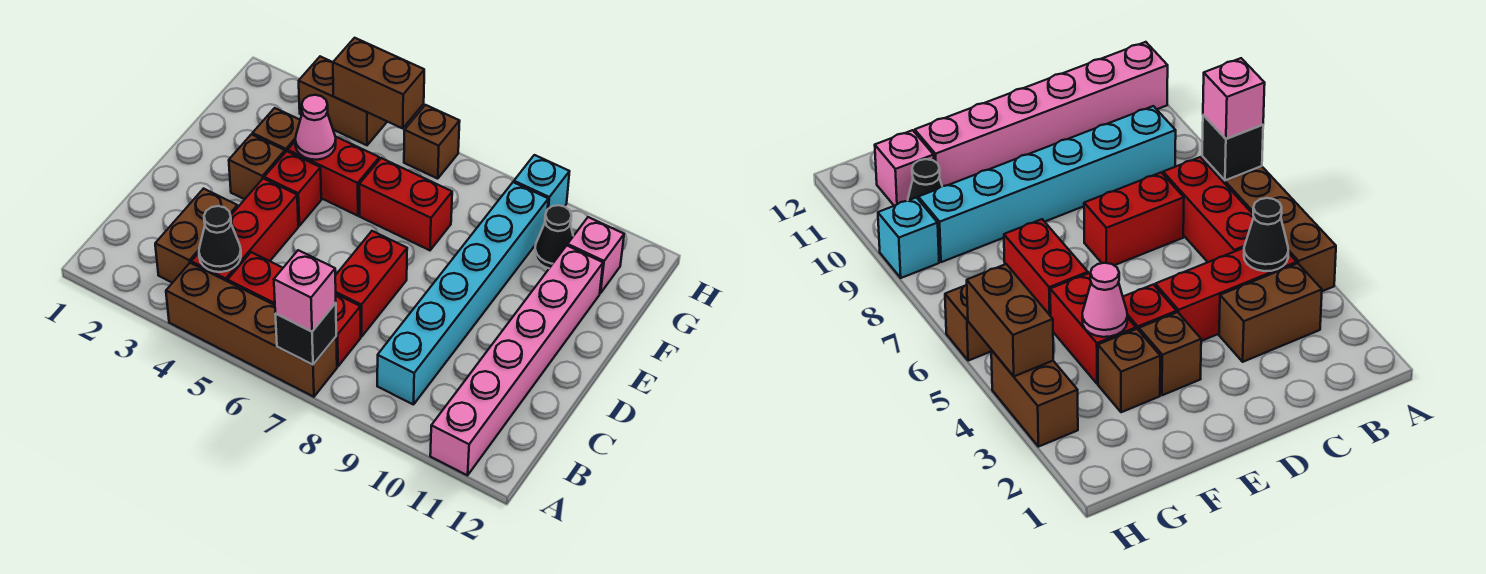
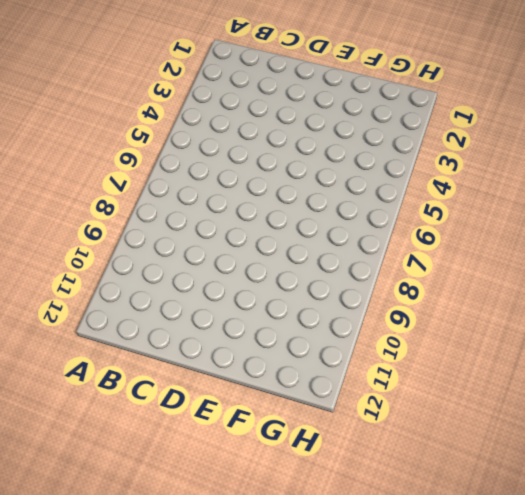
none -> brown 1x4 brick [166,263,337,397]
none -> pink 1x6 brick [430,246,603,475]
none -> brown 1x2 brick [155,189,238,283]

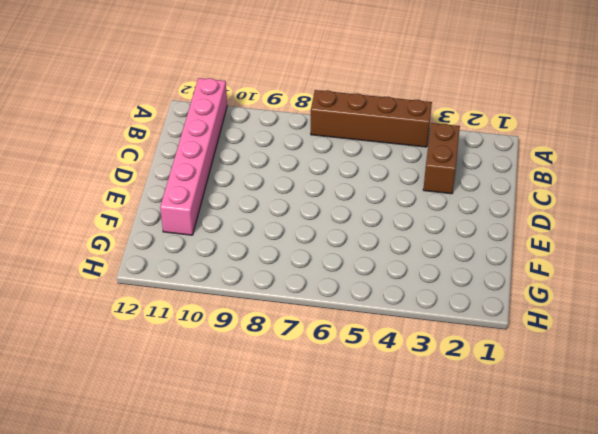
none -> red 1x3 brick [191,178,298,281]
none -> red 1x3 brick [228,252,361,366]
none -> cyan 1x6 brick [377,182,548,405]

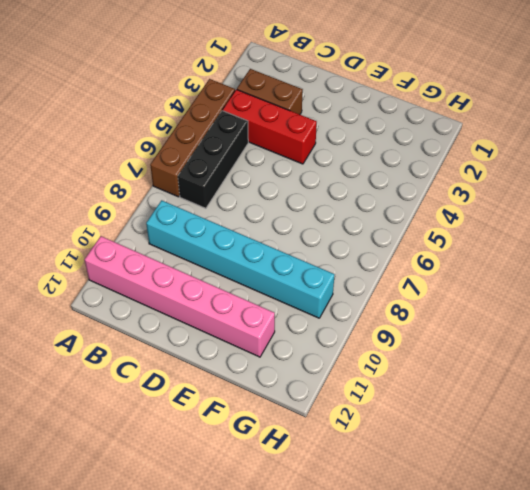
black 1x3 brick [178,111,248,208] -> red 1x3 brick [228,252,361,366]
none -> red 1x2 brick [335,231,407,337]
none -> brown 1x1 brick [229,134,285,199]
none -> red 1x1 brick [264,151,321,226]

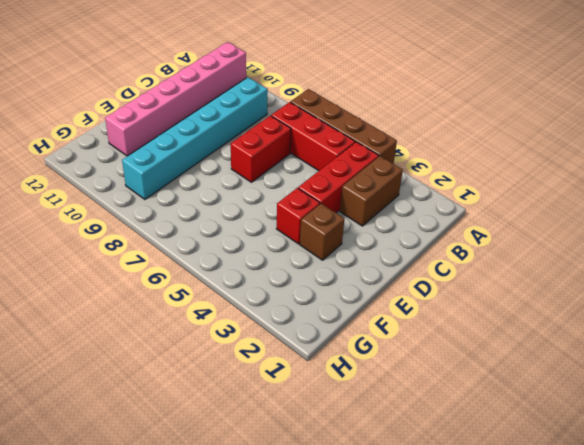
none -> brown 1x1 brick [252,108,300,152]
none -> red 1x2 brick [288,137,379,216]
none -> red 1x2 brick [359,158,452,250]

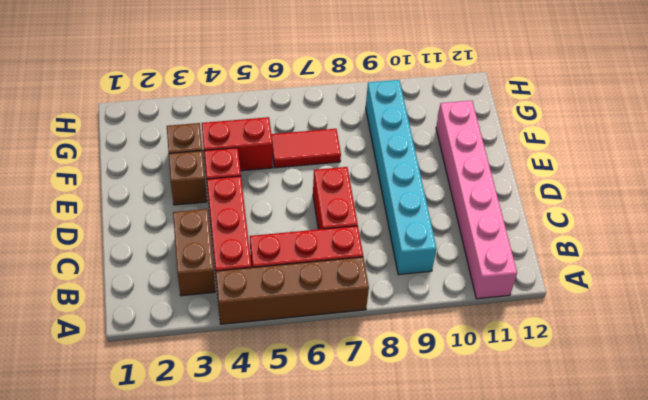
red 1x2 tile [272,129,341,168] -> red 1x2 brick [359,158,452,250]
none -> black 1x1 cone [535,205,573,268]
none -> pink 1x1 brick [568,217,624,293]
none -> brown 1x2 brick [299,57,387,145]

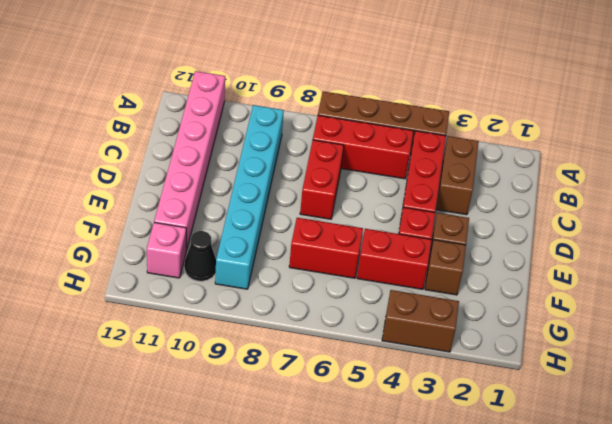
none -> brown 1x1 brick [404,105,460,179]
none -> cyan 1x1 brick [514,155,570,209]
none -> black 1x1 brick [275,303,336,365]

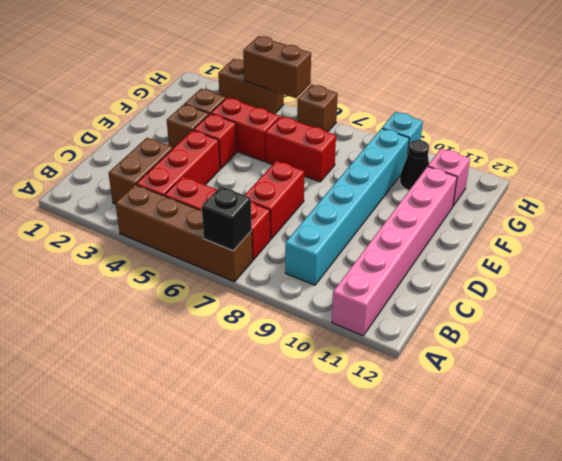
none -> black 1x1 cone [199,206,241,272]
none -> pink 1x1 cone [295,95,336,160]
none -> pink 1x1 brick [274,250,336,332]

